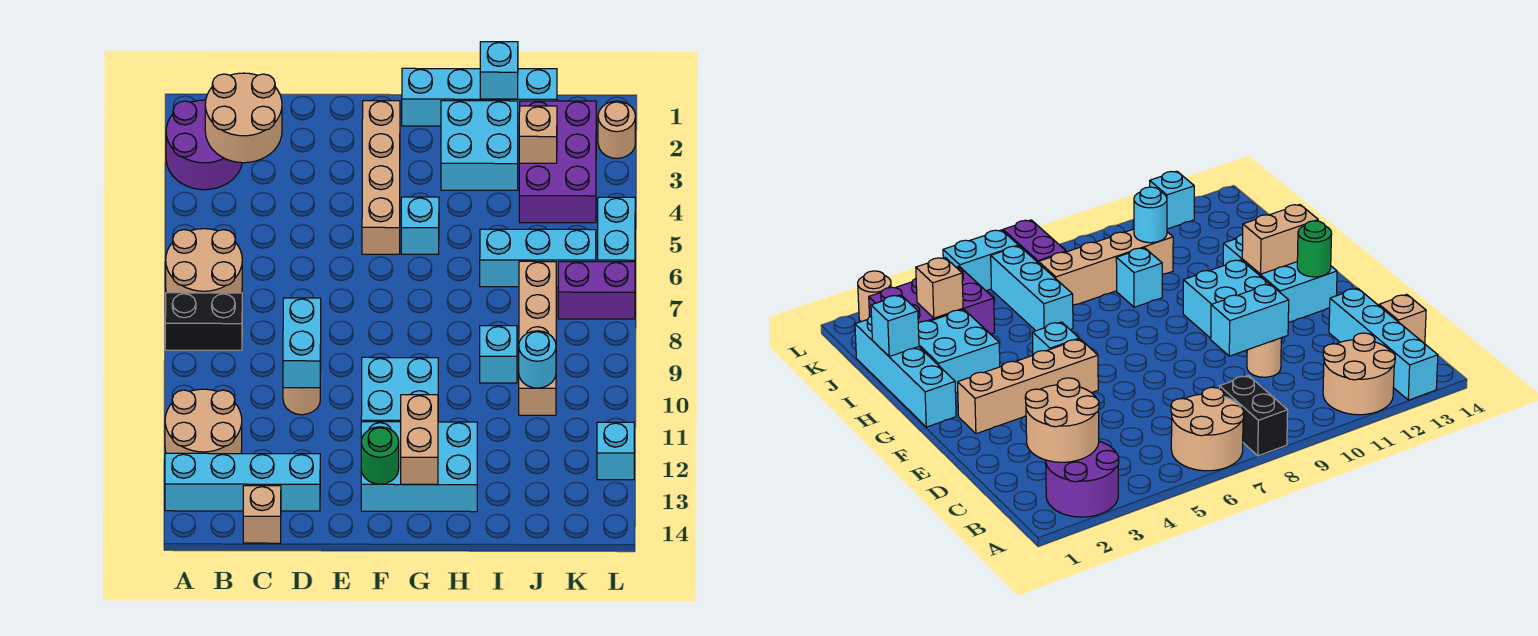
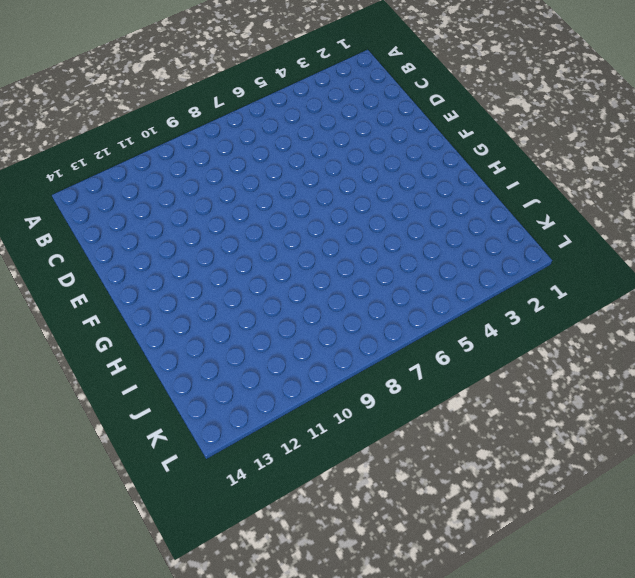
none -> purple 2x2 round brick [166,100,242,190]
none -> tan 2x2 round brick [166,229,242,293]
none -> black 1x2 brick [165,293,242,350]

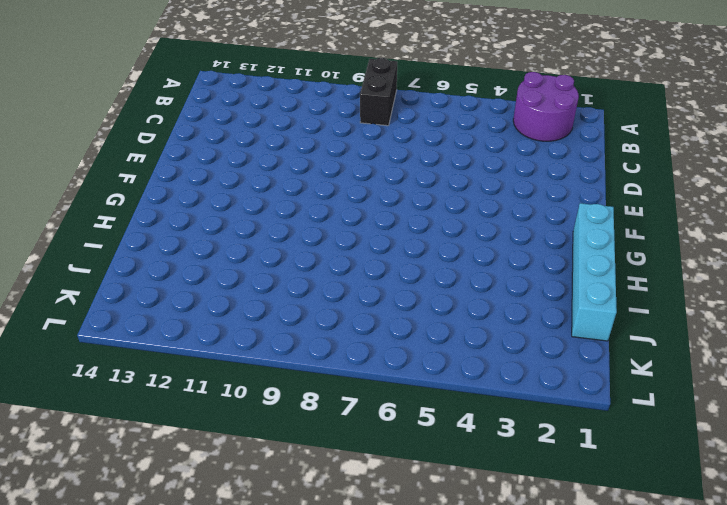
none -> tan 2x2 round brick [166,229,242,293]
none -> tan 2x2 round brick [165,389,242,454]
none -> cyan 1x4 brick [165,453,320,511]

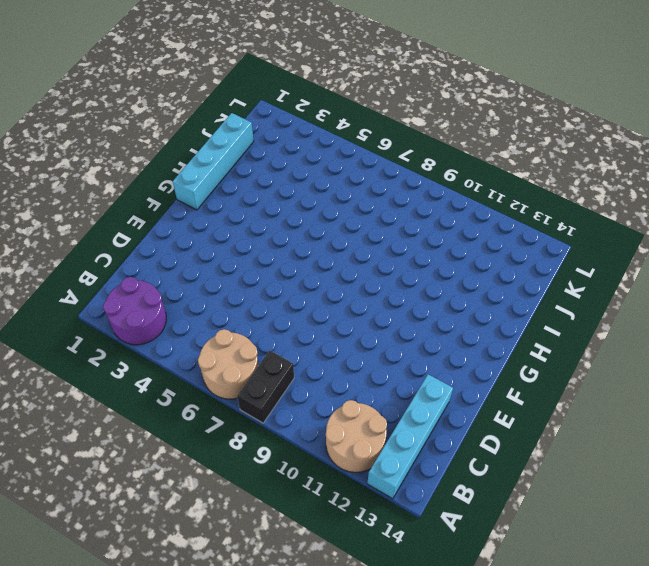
none -> tan 1x1 brick [243,486,281,543]
none -> tan 1x1 round brick [283,388,320,415]
none -> tan 1x4 brick [362,101,400,254]

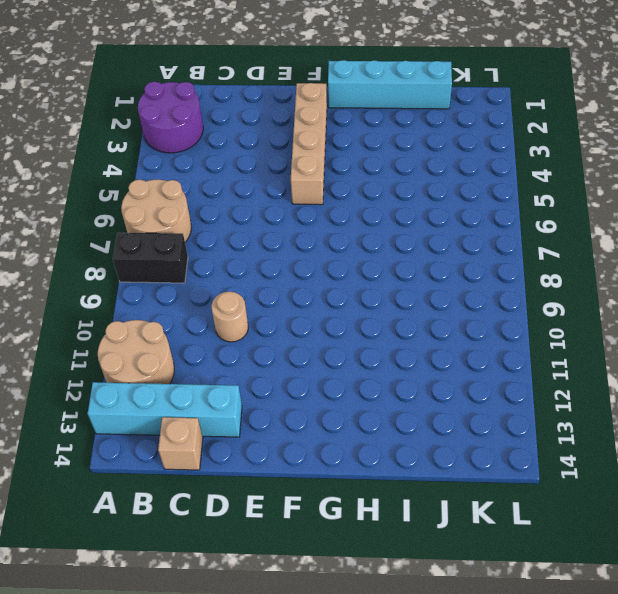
none -> cyan 2x2 brick [361,357,438,422]
none -> cyan 2x3 brick [361,422,477,512]
none -> cyan 1x1 brick [401,197,439,254]

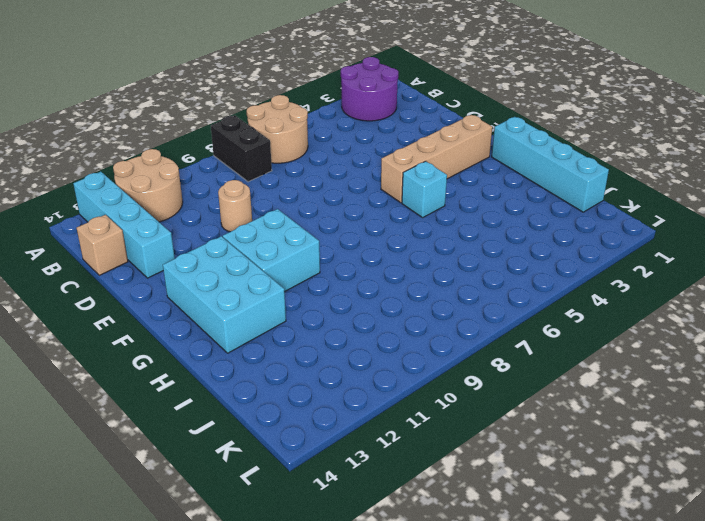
none -> cyan 2x2 brick [441,101,518,190]
none -> cyan 1x3 brick [480,229,596,287]
none -> cyan 1x1 brick [480,326,517,383]

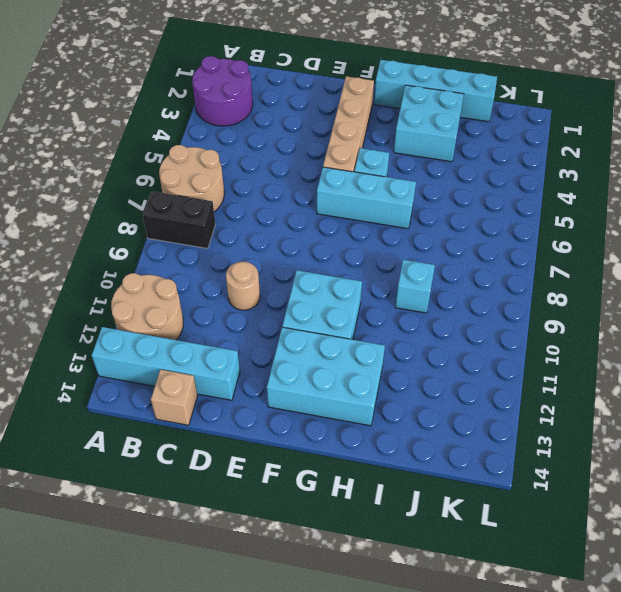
cyan 1x3 brick [317,167,416,229] -> cyan 1x3 brick moved to [480,229,596,287]
none -> purple 2x3 brick [519,101,596,223]
none -> tan 1x4 brick [519,261,556,415]
none -> purple 1x2 brick [558,262,635,319]

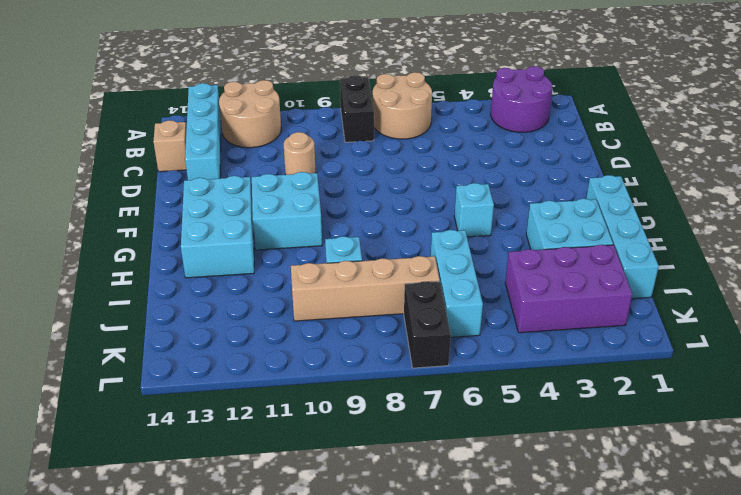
black 1x2 brick [404,281,451,368] -> purple 1x2 brick [558,262,635,319]
none -> tan 1x4 brick [362,101,400,254]
none -> tan 1x1 round brick [598,101,635,158]
none -> cyan 1x2 brick [598,197,635,262]

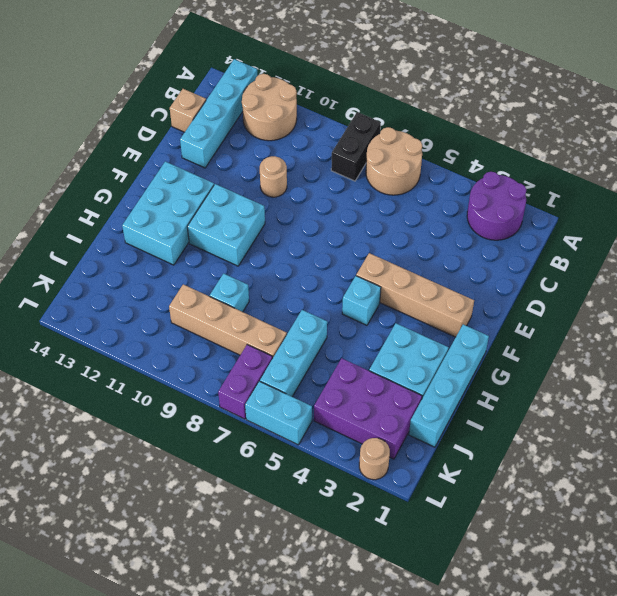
none -> cyan 1x1 brick [597,422,634,480]
none -> tan 2x2 round brick [205,73,282,163]
none -> cyan 1x2 brick [283,298,321,388]

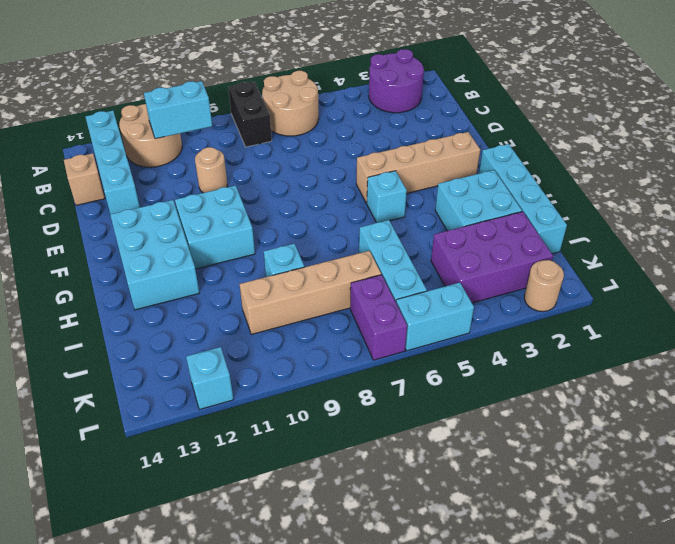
cyan 1x2 brick [144,81,212,139] -> cyan 1x2 brick moved to [283,298,321,388]
none -> tan 2x2 round brick [205,73,282,163]
none -> green 1x1 round brick [361,427,399,484]
none -> tan 1x2 brick [401,395,438,484]

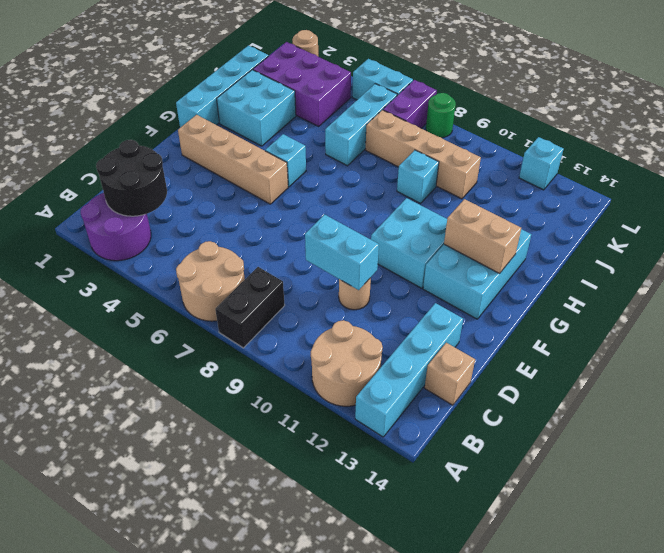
black 2x2 round brick [96,140,167,216] -> tan 2x2 round brick [205,73,282,163]
green 1x1 round brick [426,93,456,138] -> green 1x1 round brick moved to [361,427,399,484]
none -> cyan 1x1 brick [480,42,518,99]
none -> tan 1x1 brick [519,106,557,163]
none -> cyan 1x1 round brick [519,331,556,388]

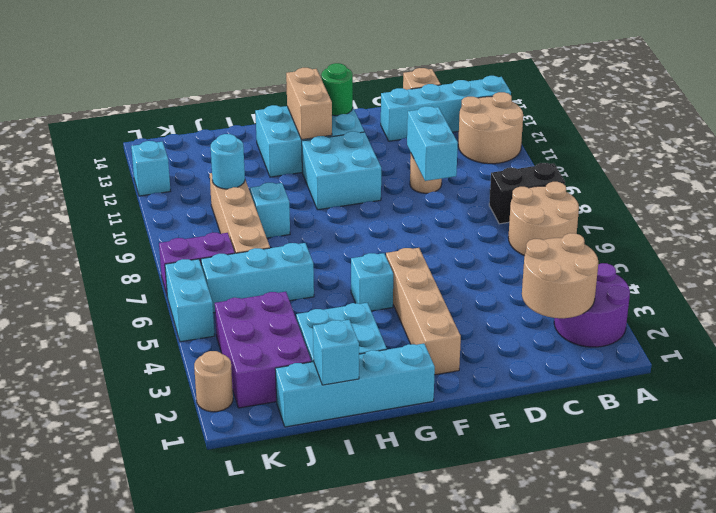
none -> tan 1x1 brick [519,106,557,163]

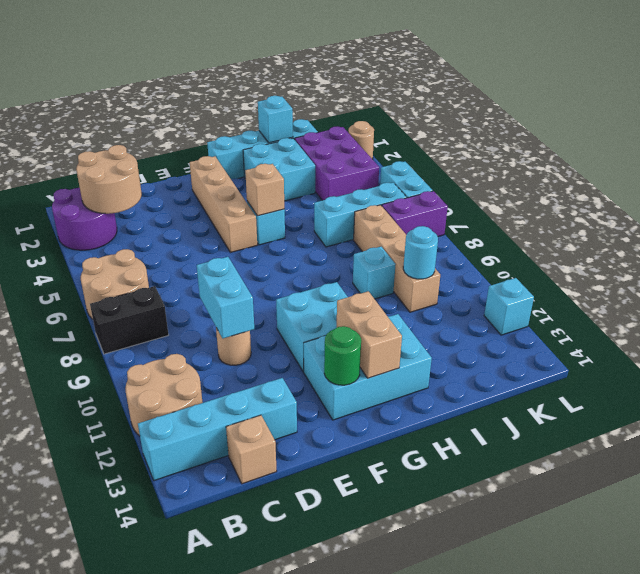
tan 1x1 brick [245,164,284,216] -> tan 1x1 brick moved to [519,106,557,163]

